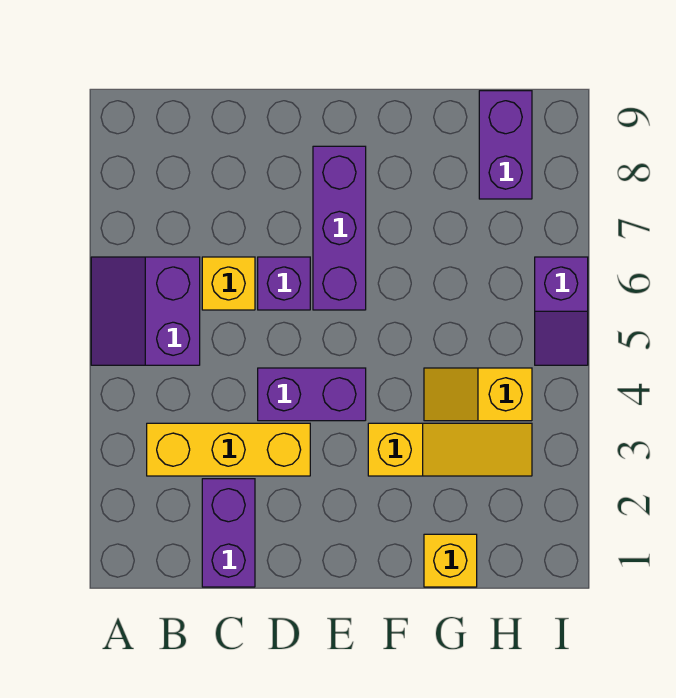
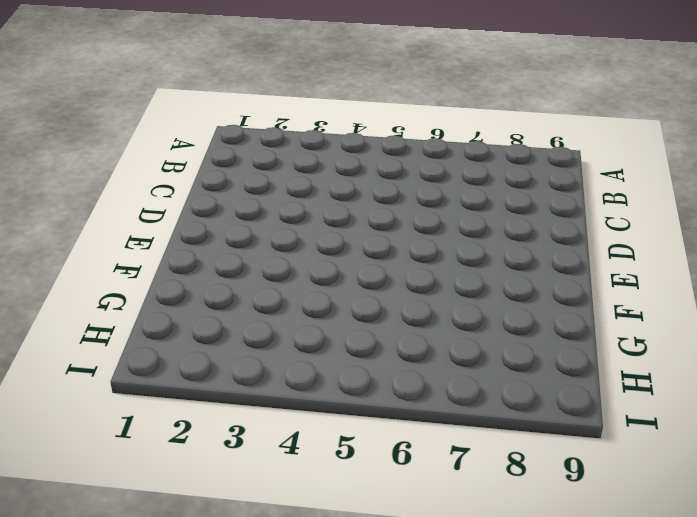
none -> purple 2x2 slope [91,257,200,365]
none -> yellow 1x3 brick [147,423,310,476]
none -> purple 1x2 brick [202,479,255,587]

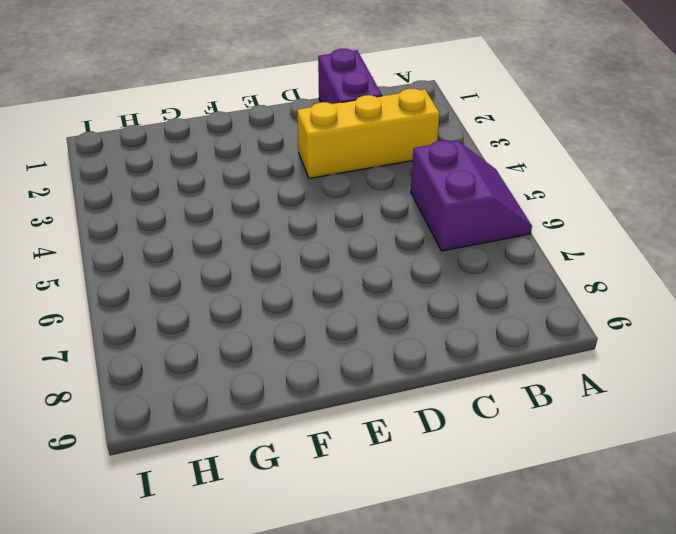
none -> yellow 1x1 brick [202,257,255,310]
none -> purple 1x2 brick [258,368,366,421]
none -> purple 1x1 brick [258,257,310,310]

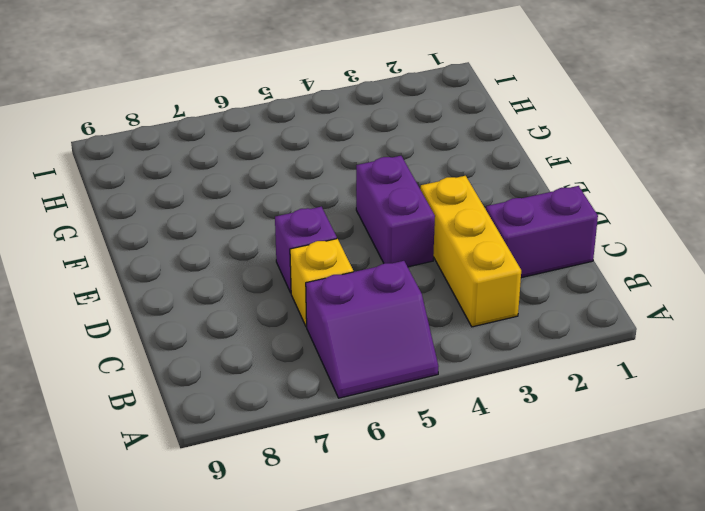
none -> purple 1x3 brick [313,146,366,310]
none -> yellow 1x3 slope [368,423,532,476]
none -> yellow 1x1 brick [424,534,477,587]

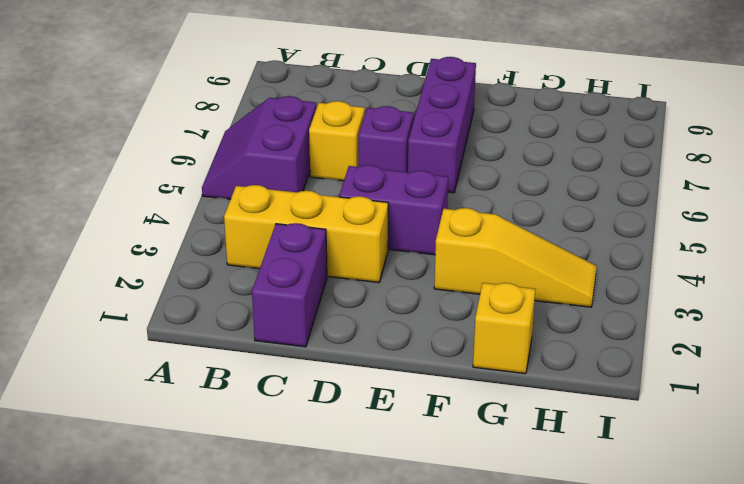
none -> yellow 1x2 slope [424,368,532,421]
none -> purple 1x2 brick [479,91,532,199]
none -> purple 1x2 slope [535,257,588,365]

